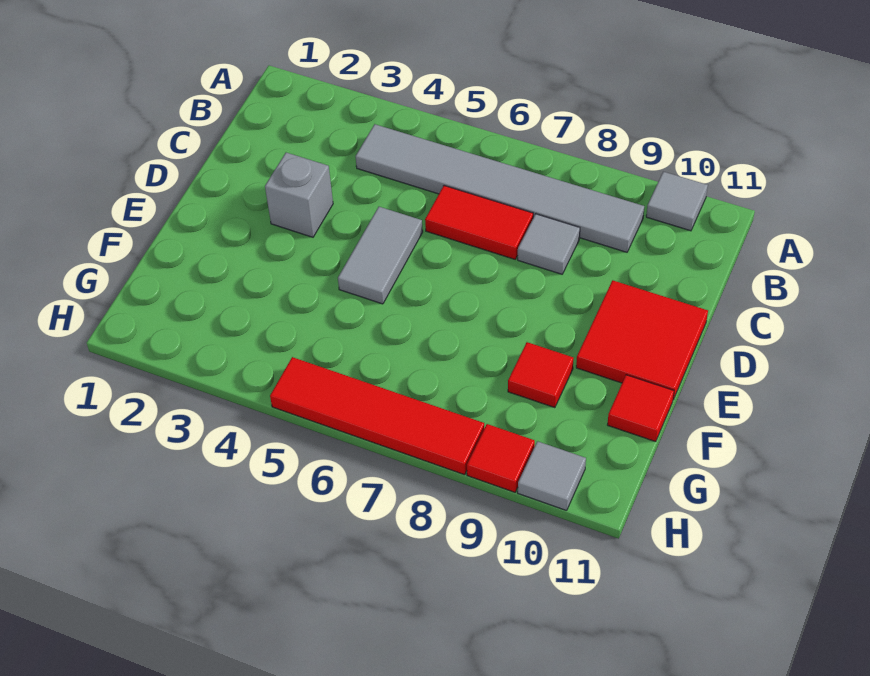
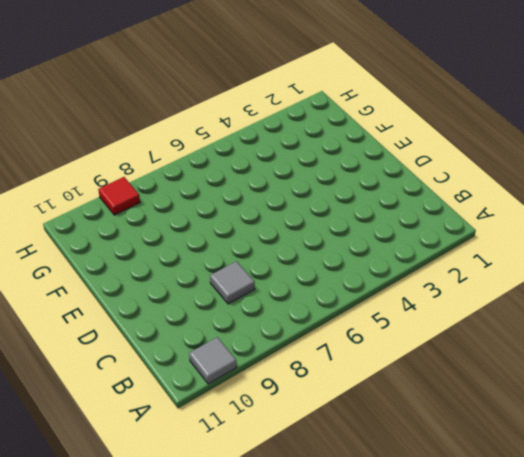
none -> grey 1x6 tile [355,124,644,252]
none -> red 1x2 tile [425,186,533,259]
none -> grey 1x1 brick [265,153,333,237]

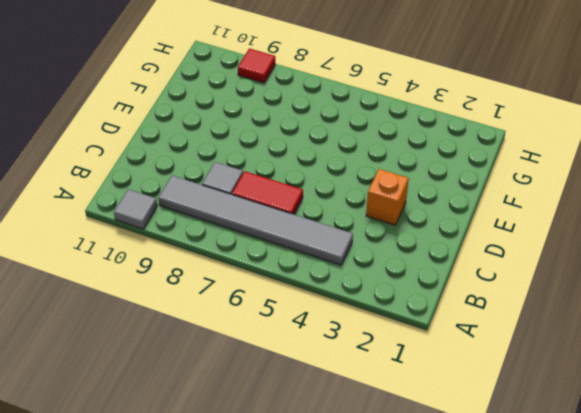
orange 1x1 brick [366,169,409,225] -> grey 1x1 brick [265,153,333,237]
none -> grey 1x2 tile [338,207,423,304]
none -> red 2x2 tile [576,280,708,400]
none -> red 1x1 tile [508,342,574,408]

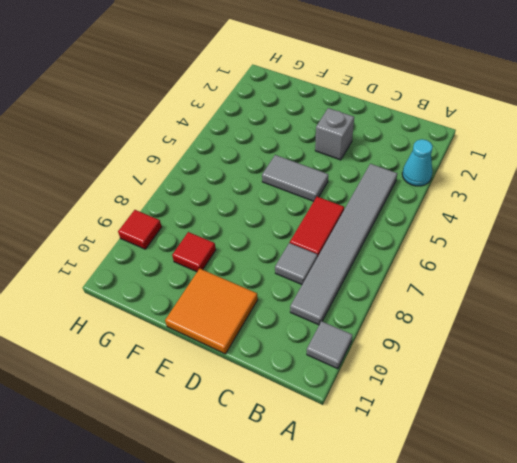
cyan 1x1 cone [402,139,433,186] -> none
orange 2x2 tile [165,268,258,354] -> red 2x2 tile [576,280,708,400]
none -> red 1x1 tile [608,375,674,442]
none -> red 1x4 tile [270,357,484,475]
none -> grey 1x1 tile [518,441,586,511]

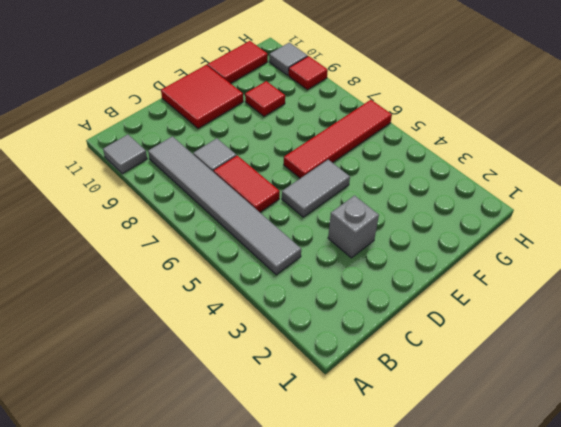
red 1x4 tile [284,100,392,178] -> red 1x4 tile turned to [270,357,484,475]
red 1x2 tile [207,41,268,84] -> red 1x1 tile [608,375,674,442]

